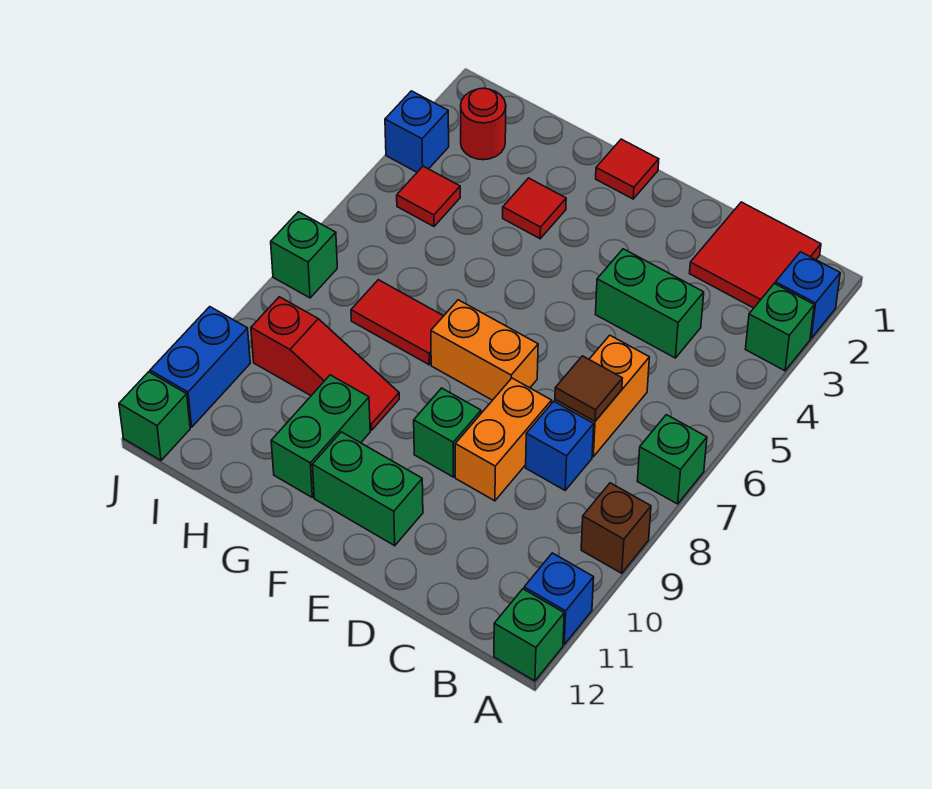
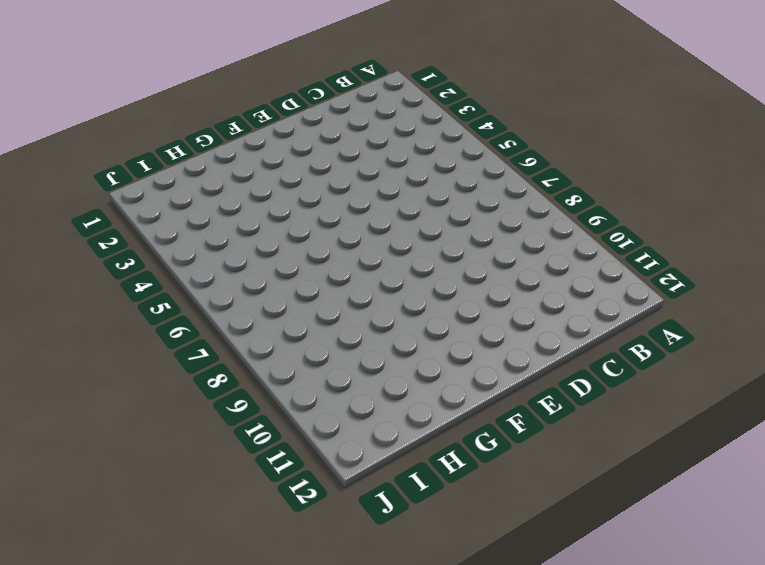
none -> blue 1x1 brick [775,252,840,338]
none -> green 1x1 brick [746,283,814,371]
none -> green 1x1 brick [637,415,707,504]

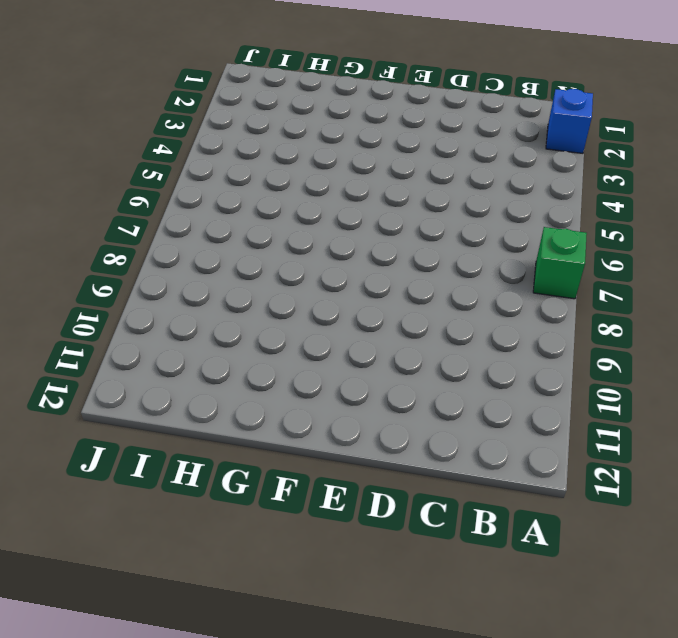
none -> green 1x1 brick [746,283,814,371]
none -> brown 1x1 brick [581,483,651,573]
none -> blue 1x1 brick [524,553,594,644]

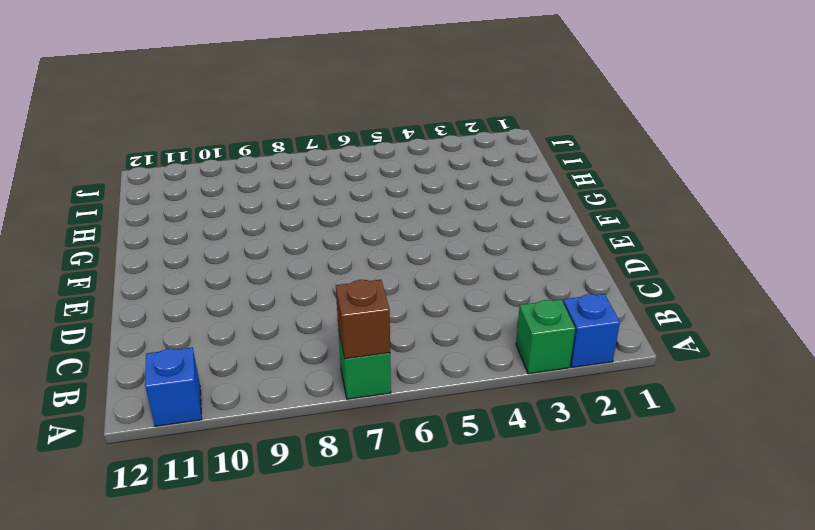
brown 1x1 brick [336,280,390,359] -> brown 1x1 brick moved to [581,483,651,573]
none -> green 1x1 brick [494,589,564,681]
none -> red 2x2 tile [690,202,821,308]
none -> green 1x2 brick [596,249,704,358]

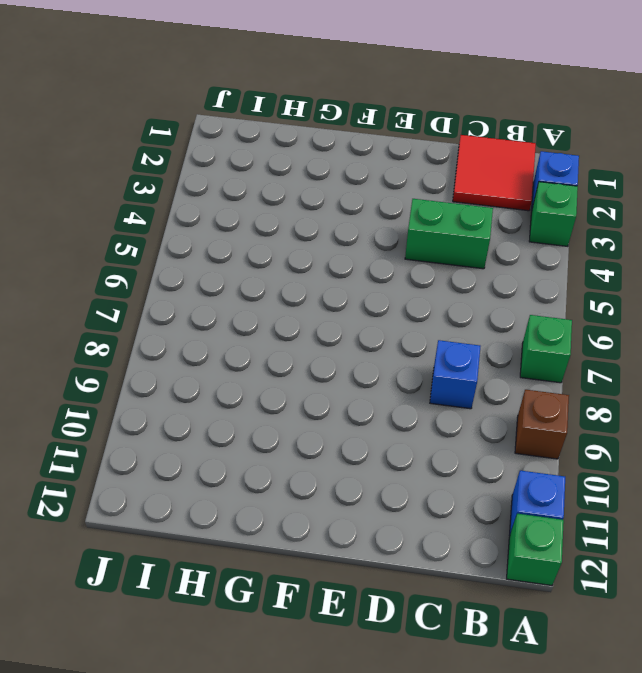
none -> orange 1x2 brick [555,335,649,457]
none -> orange 1x2 brick [455,378,552,501]
none -> orange 1x2 brick [431,300,538,400]

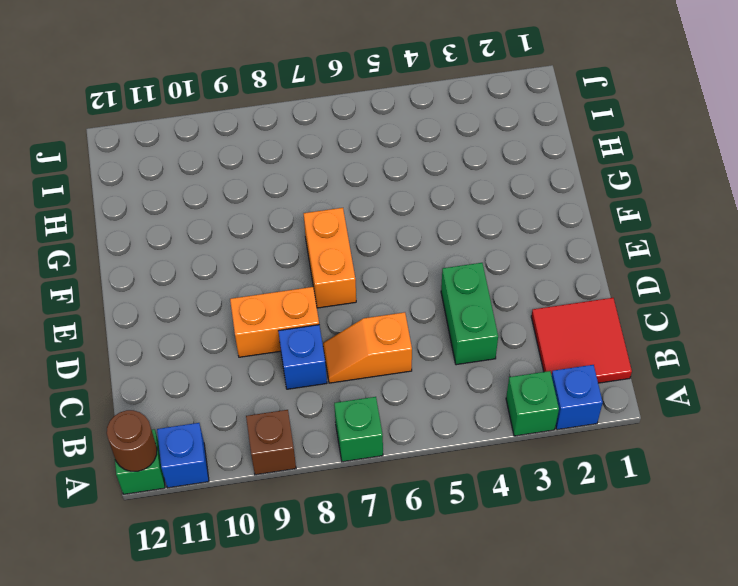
brown 1x1 round brick [107,410,157,471] -> none
orange 1x2 slope [323,312,412,383] -> orange 1x2 brick [555,335,649,457]
none -> green 1x1 brick [414,388,481,477]
none -> green 1x2 brick [312,432,423,546]
none -> red 1x1 tile [596,139,659,199]

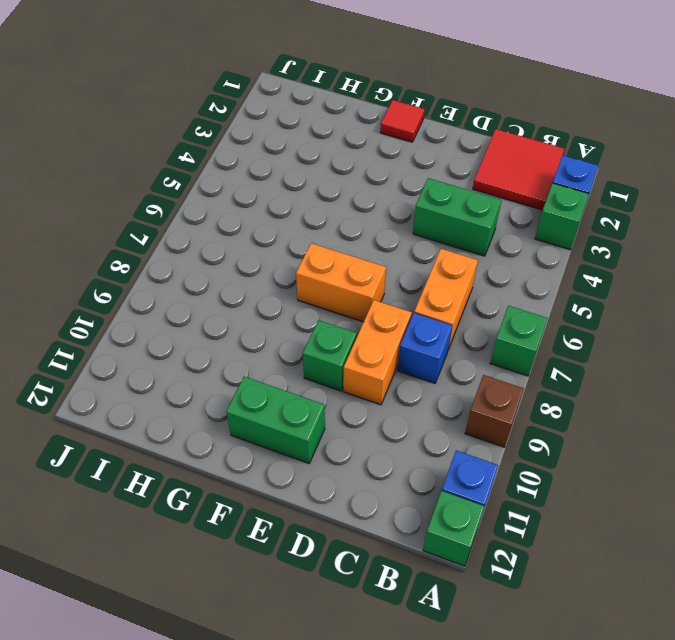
none -> red 1x1 tile [503,178,566,239]
none -> red 1x2 tile [351,280,443,365]
none -> red 1x3 slope [251,297,399,430]

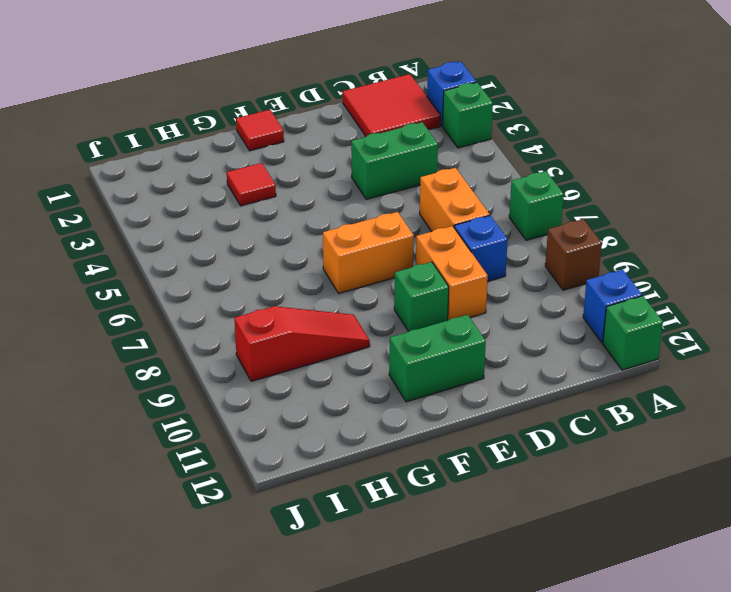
none -> red 1x2 tile [351,280,443,365]
none -> green 1x2 brick [271,375,370,497]
none -> red 1x1 round brick [461,88,506,160]

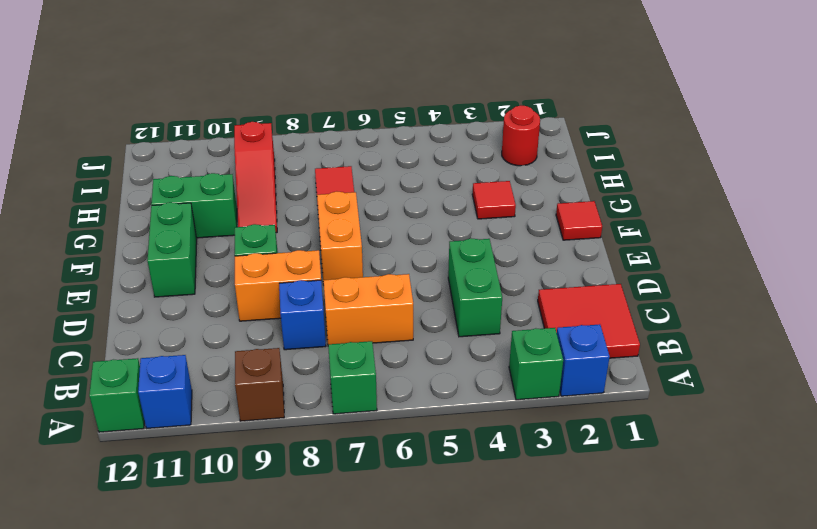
none -> red 1x1 tile [397,166,460,226]
none -> blue 1x1 brick [385,91,449,172]
none -> green 1x1 brick [271,212,337,298]

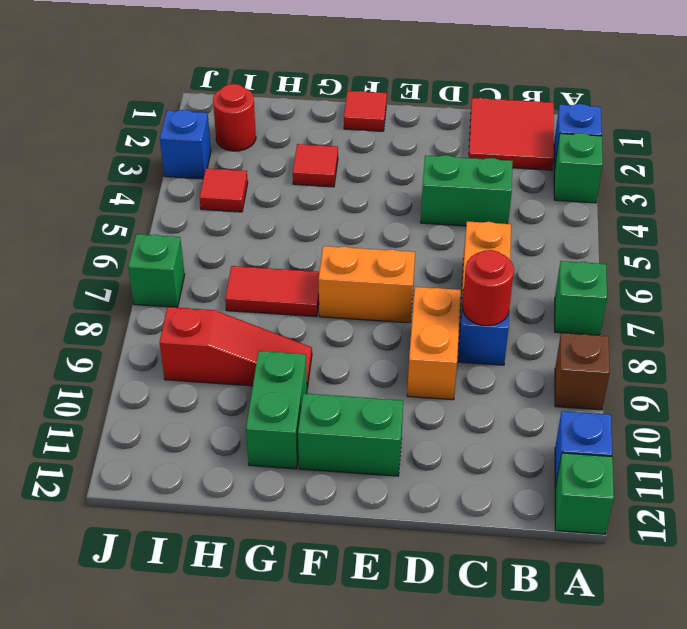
red 1x1 round brick [462,250,514,326] -> none
none -> green 1x1 brick [414,388,481,477]
none -> blue 1x2 brick [150,307,250,427]
none -> green 1x1 brick [119,372,190,460]

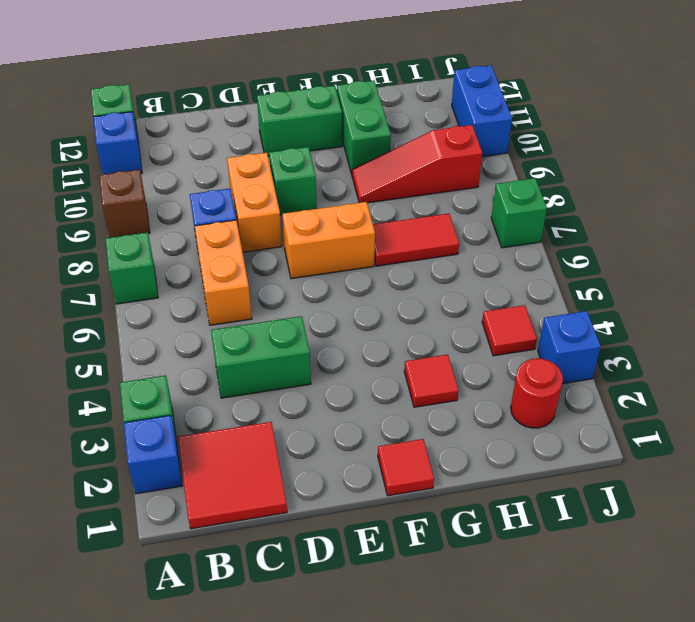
none -> green 1x1 brick [119,372,190,460]
none -> brown 1x1 tile [555,356,622,421]

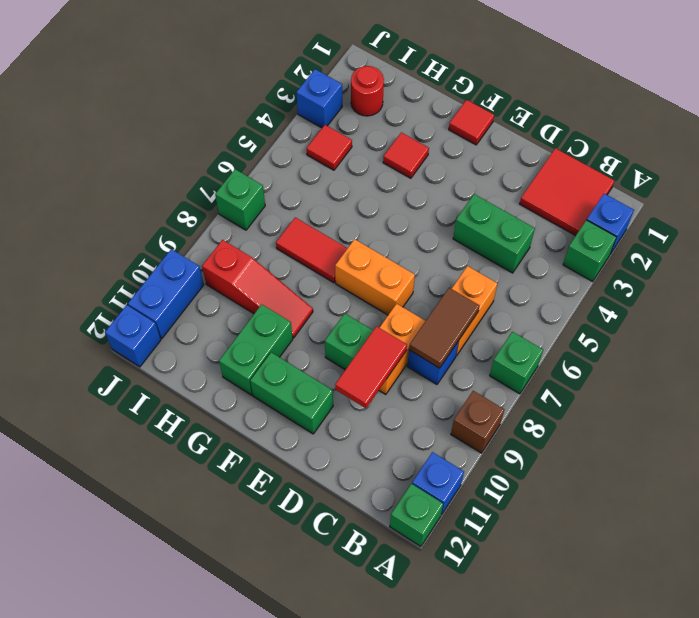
brown 1x2 tile [409,288,480,368] -> brown 1x1 tile [555,356,622,421]
red 1x2 tile [335,326,407,408] -> none
blue 1x1 brick [105,305,161,367] -> green 1x1 brick [119,372,190,460]

